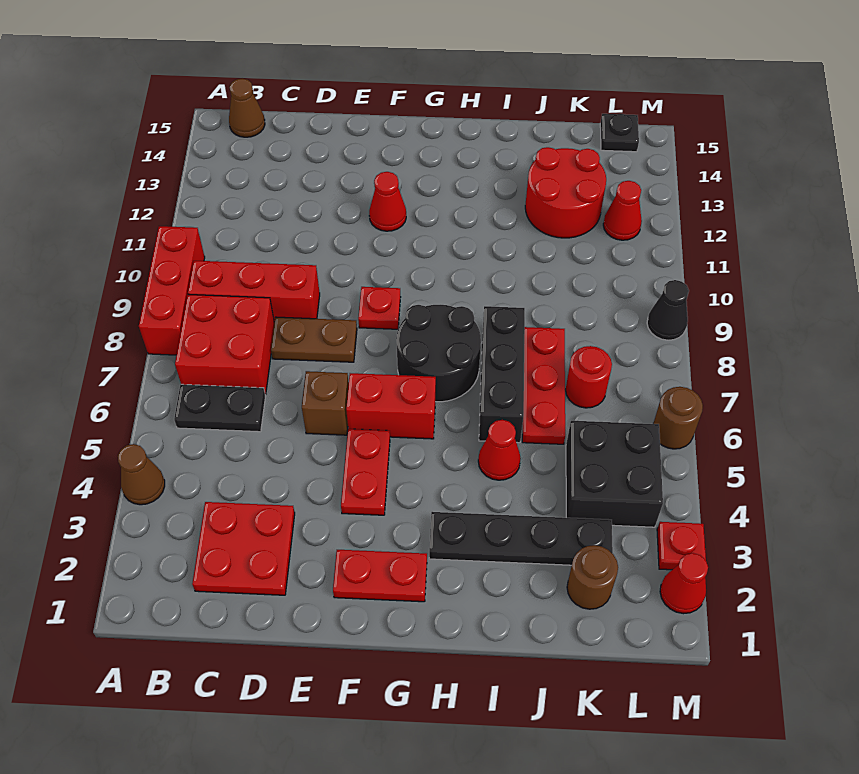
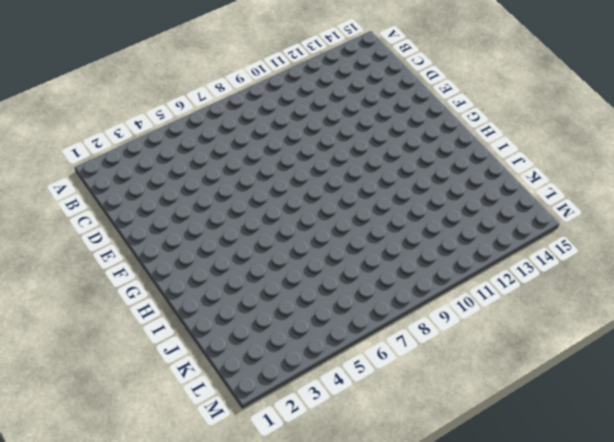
none -> brown 1x1 cone [118,444,165,505]
none -> red 1x3 brick [139,226,205,355]
none -> black 1x2 plate [174,384,265,432]

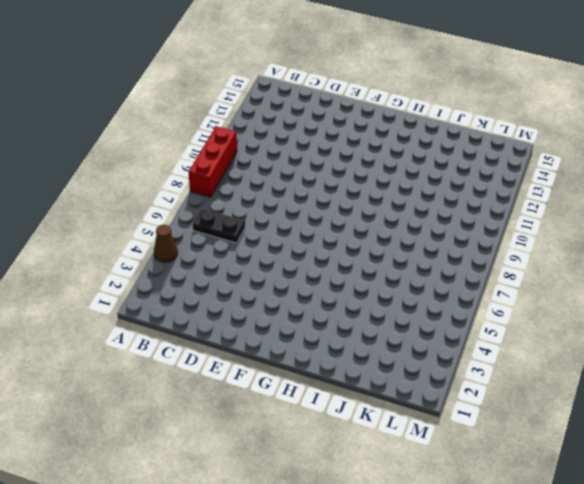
none -> red 2x2 brick [175,295,274,395]
none -> red 1x3 brick [188,261,320,323]
none -> brown 1x1 cone [229,78,265,137]

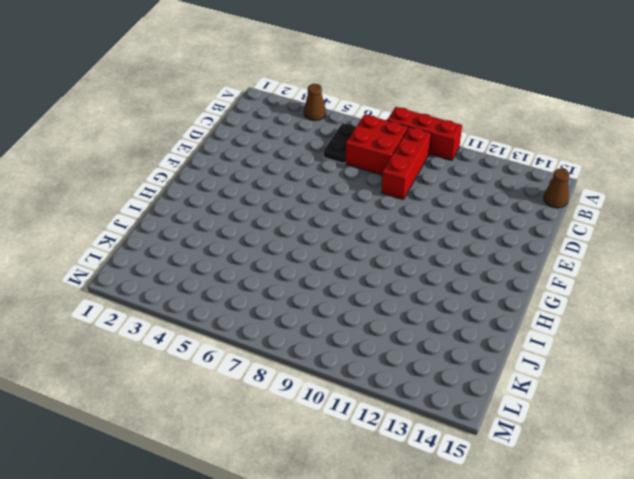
none -> red 2x2 plate [192,502,295,595]
none -> brown 1x2 plate [271,317,357,362]
none -> brown 1x1 brick [302,371,349,435]

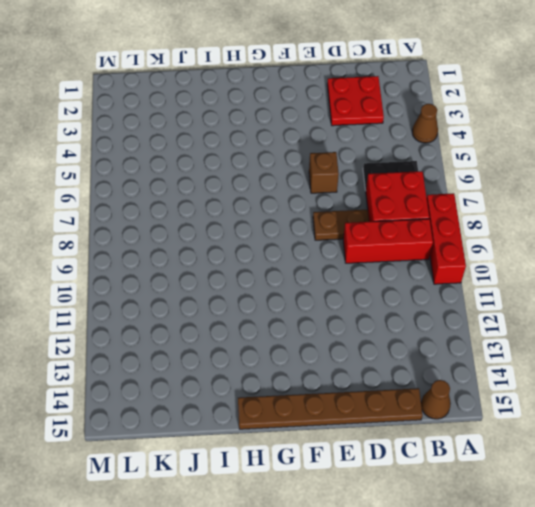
brown 1x6 plate [238,388,422,429] -> none
none -> red 1x2 plate [333,550,427,602]
none -> red 1x2 plate [341,429,390,515]
none -> red 1x2 brick [346,373,436,439]

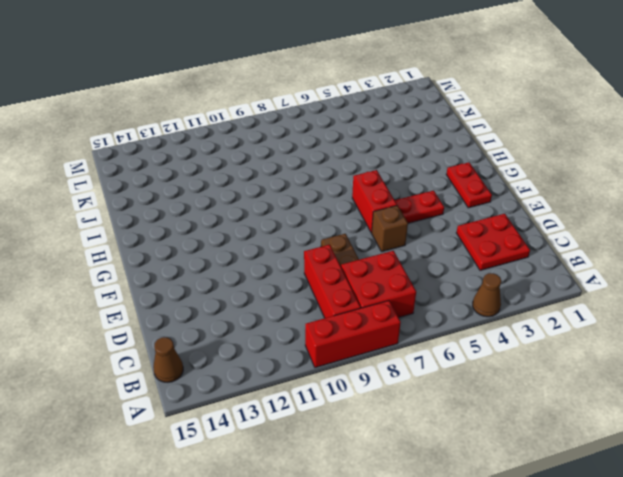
none -> black 1x2 plate [174,384,265,432]
none -> red 1x1 plate [358,287,401,329]
none -> red 1x1 cone [369,172,406,231]

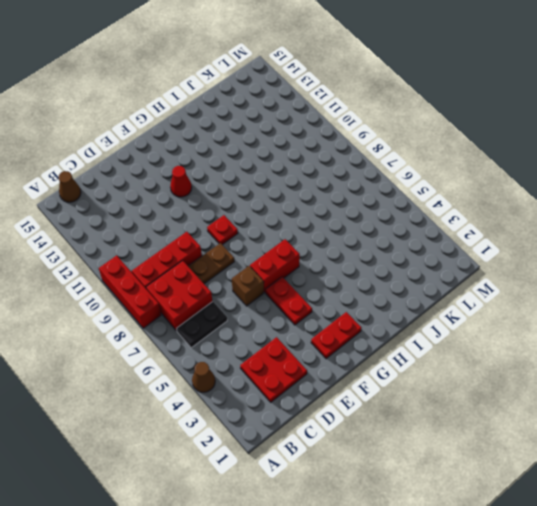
none -> black 2x2 round brick [396,305,481,402]
none -> black 1x4 plate [429,512,613,565]
none -> red 1x1 cone [478,420,521,480]

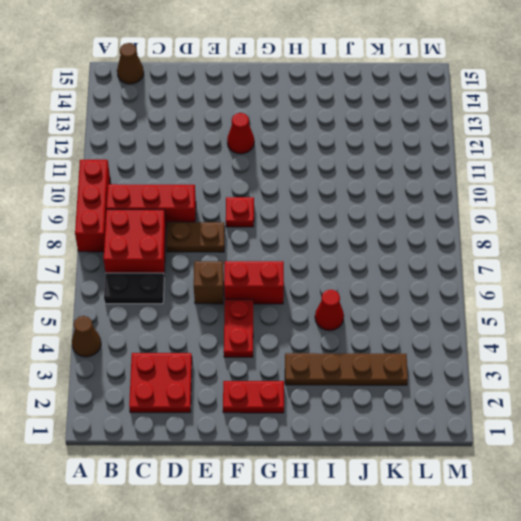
brown 1x4 plate [285,353,408,385] -> black 1x4 plate [429,512,613,565]
none -> black 2x2 round brick [396,305,481,402]
none -> black 1x3 brick [479,306,525,443]
none -> red 1x3 plate [522,327,565,444]

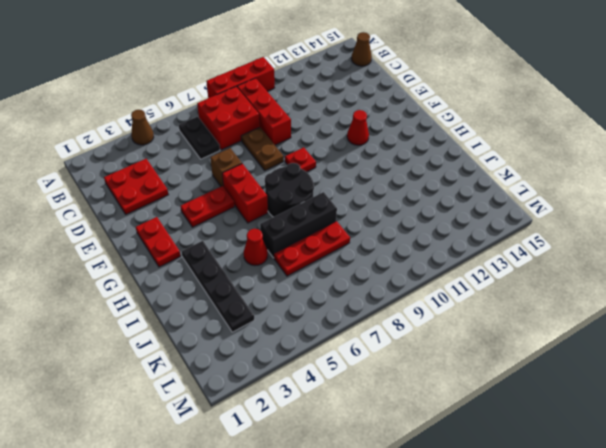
none -> red 2x2 round brick [525,147,606,238]
none -> brown 1x1 round brick [567,545,618,609]
none -> black 2x2 brick [566,421,663,527]

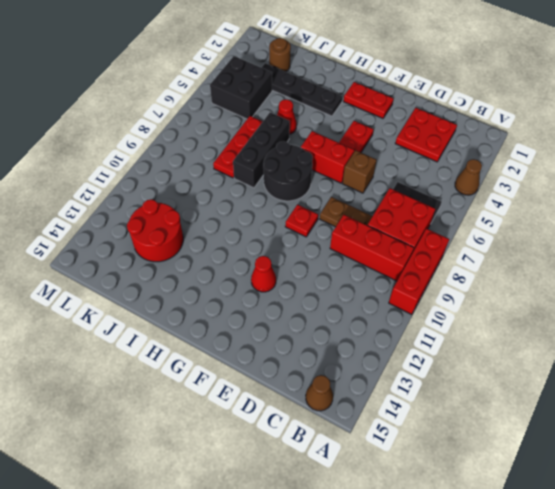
none -> red 1x1 round brick [566,346,612,408]
none -> red 1x1 cone [603,181,642,240]
none -> black 1x1 plate [600,114,639,152]

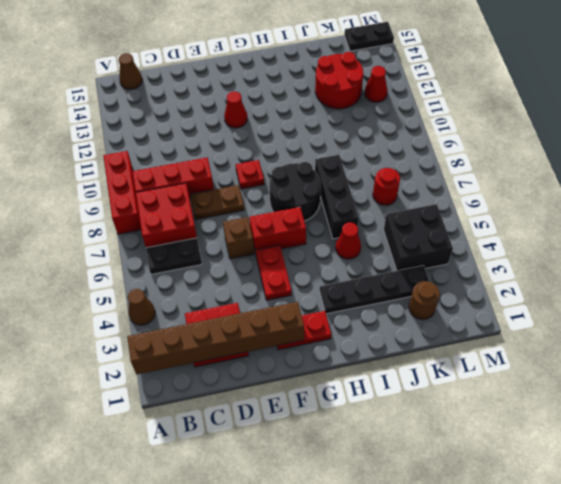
brown 1x6 brick [127,302,304,374] -> none
black 1x2 plate [345,22,394,51] -> black 1x1 plate [600,114,639,152]
none -> red 1x3 plate [522,327,565,444]
none -> red 1x1 cone [660,553,708,614]
none -> red 1x1 plate [657,522,706,570]

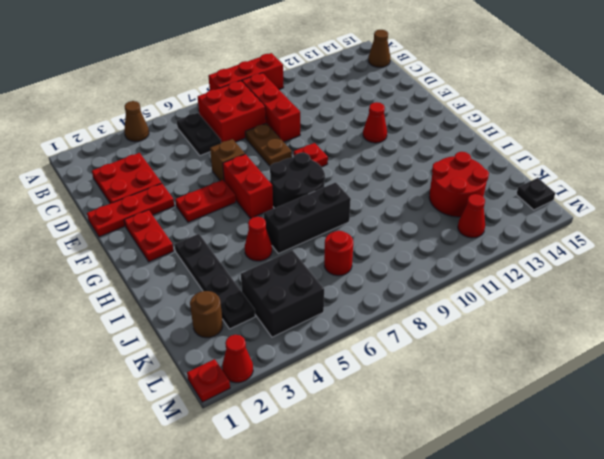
red 1x3 plate [87,184,174,237] -> red 1x3 plate moved to [522,327,565,444]
red 1x1 plate [187,359,230,402] -> red 1x1 plate moved to [657,522,706,570]
none -> brown 1x1 round brick [653,387,703,449]
none -> black 1x1 cone [647,280,689,340]

